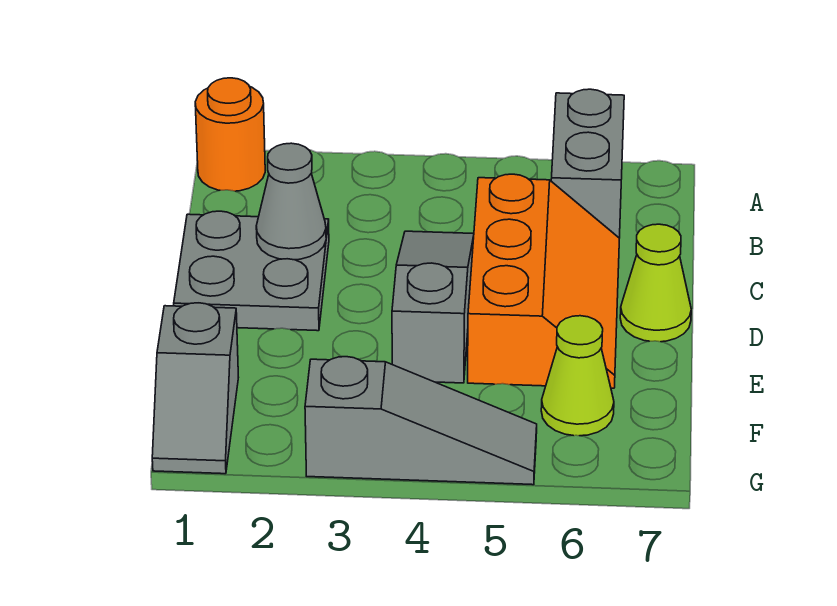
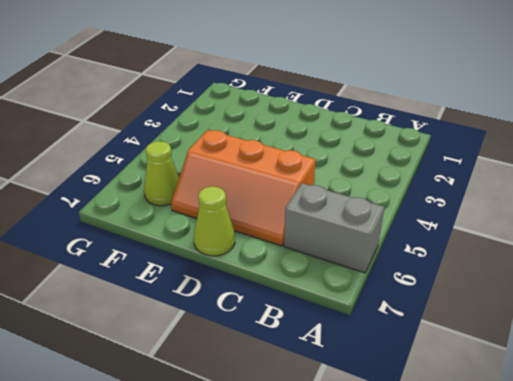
none -> orange 1x1 round brick [195,78,265,191]
none -> grey 2x2 plate [174,211,329,331]

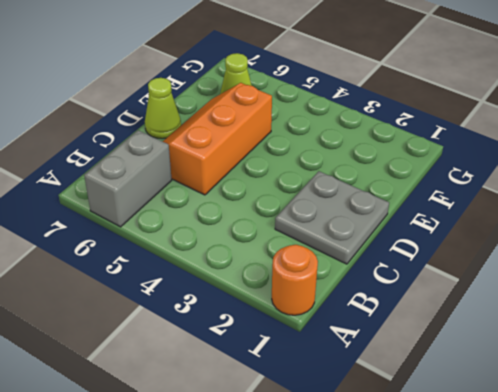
none -> grey 1x3 slope [392,231,474,383]
none -> grey 1x2 slope [152,303,238,474]

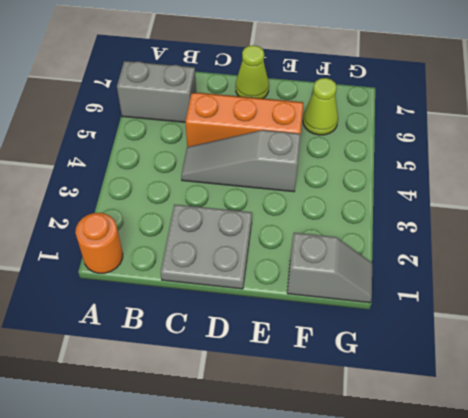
none -> grey 1x3 slope [305,357,537,485]
none -> grey 1x1 cone [256,143,326,260]

